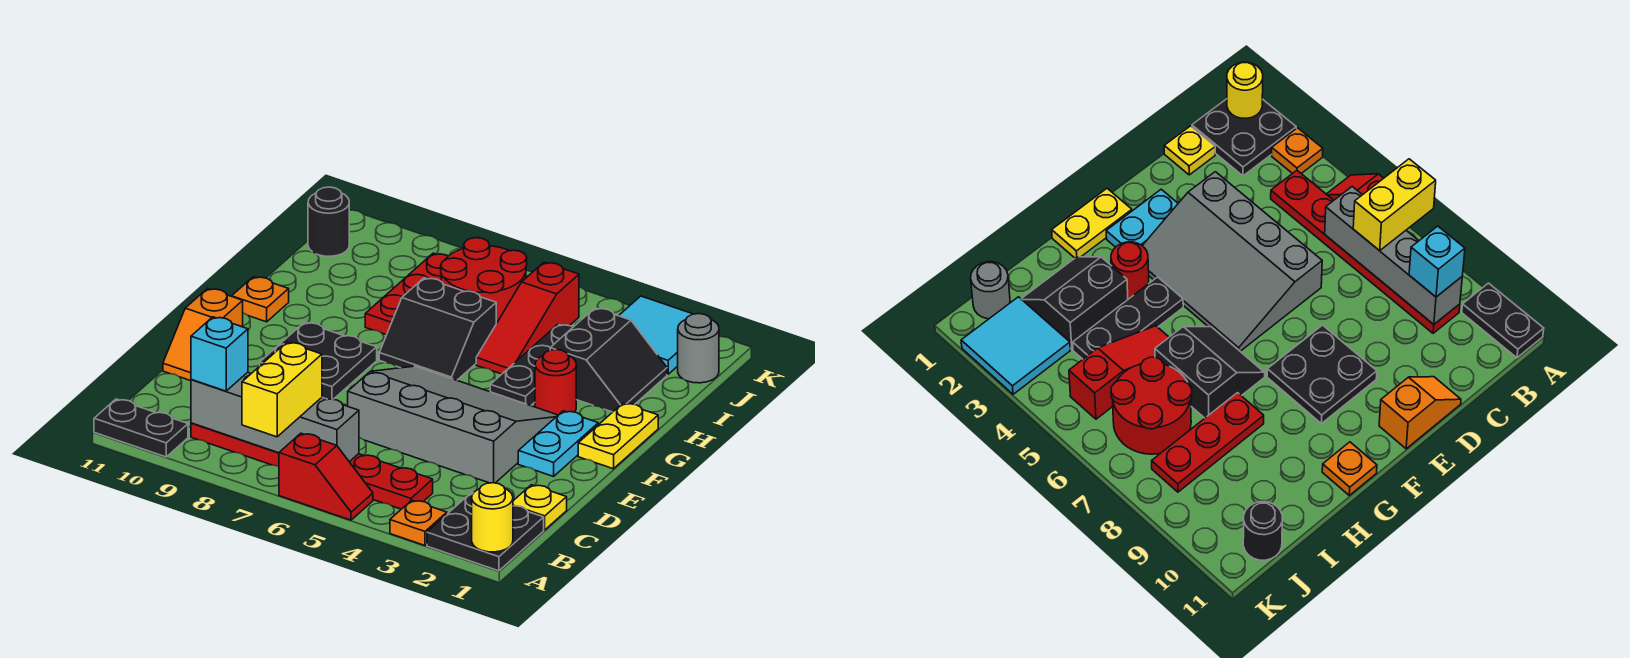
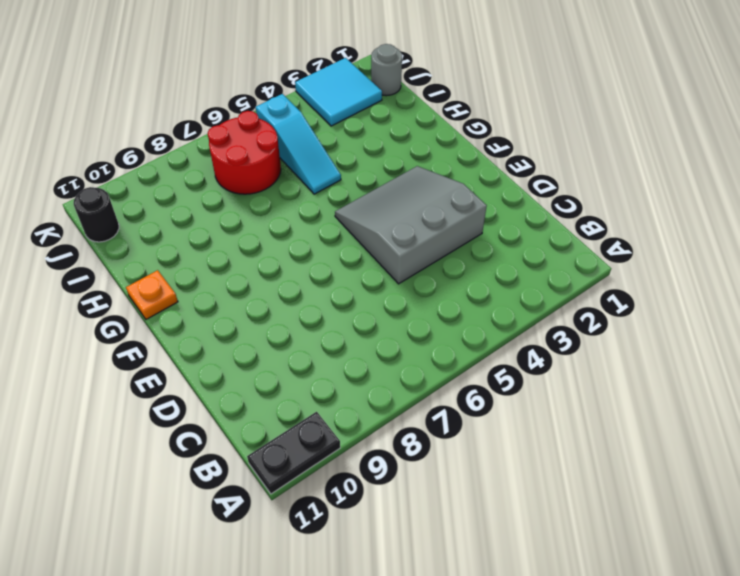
grey 3x3 slope [335,166,487,284] -> grey 3x4 slope [348,366,558,483]
cyan 1x3 slope [256,94,341,194] -> red 1x3 slope [476,262,579,374]
none -> black 2x2 plate [427,492,544,571]
none -> orange 1x1 plate [390,500,447,545]
none -> red 1x2 slope [279,433,373,520]

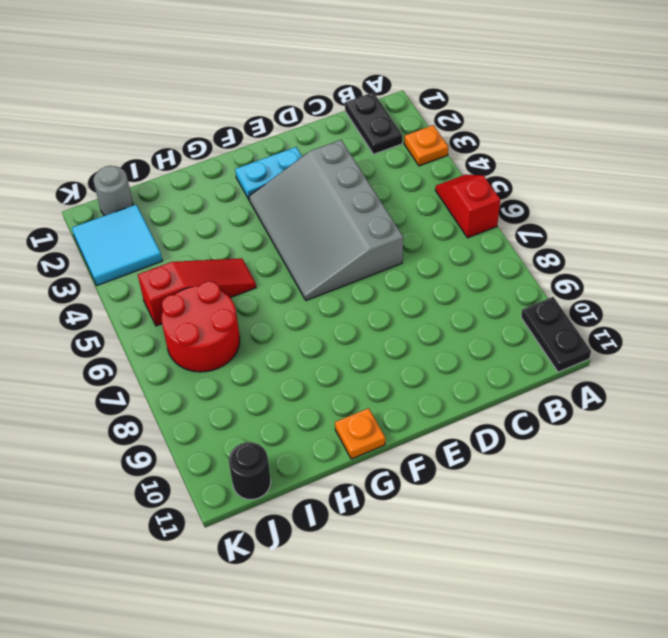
black 1x2 plate [345,92,402,154] -> black 2x2 plate [427,492,544,571]
none -> red 1x6 plate [191,423,433,509]
none -> yellow 1x1 plate [513,485,567,530]
none -> orange 1x2 slope [163,288,243,381]

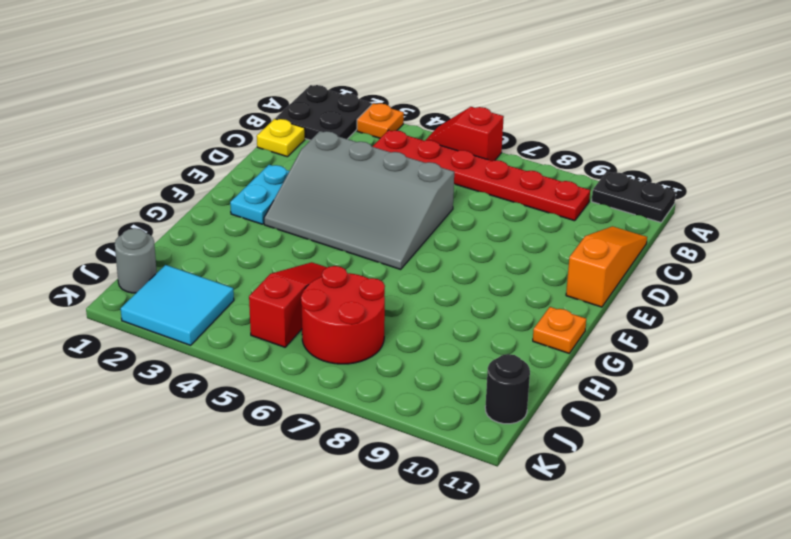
orange 1x3 slope [566,226,647,307] -> orange 1x2 slope [163,288,243,381]
none -> black 2x2 plate [260,322,377,399]
none -> yellow 1x2 plate [578,403,658,469]
none -> red 1x1 round brick [535,350,576,415]

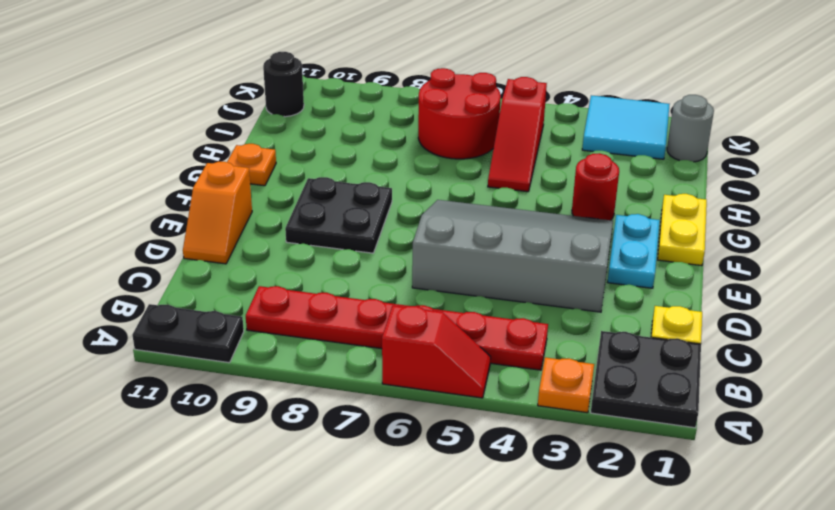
none -> black 1x3 plate [490,324,573,406]
none -> black 2x2 slope [379,278,496,380]
none -> black 2x2 slope [550,308,667,412]

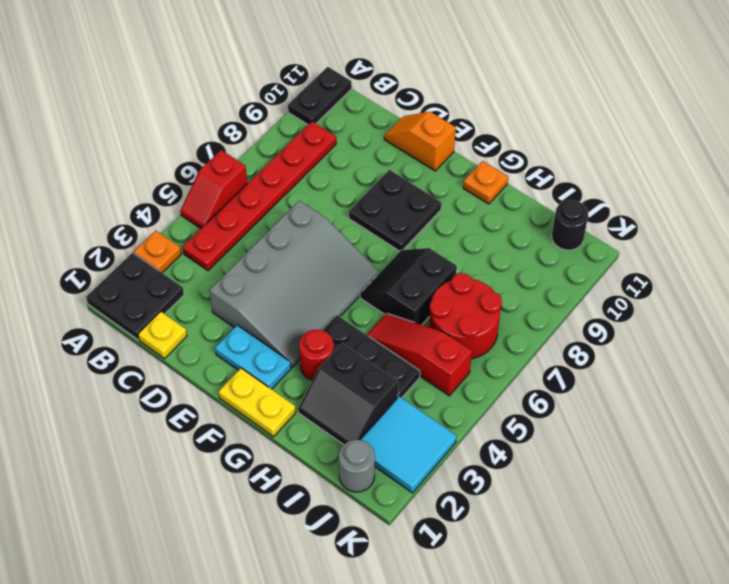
none -> red 1x3 plate [365,253,448,335]
none -> yellow 1x1 round brick [472,483,513,552]
none -> grey 1x4 brick [191,372,359,462]

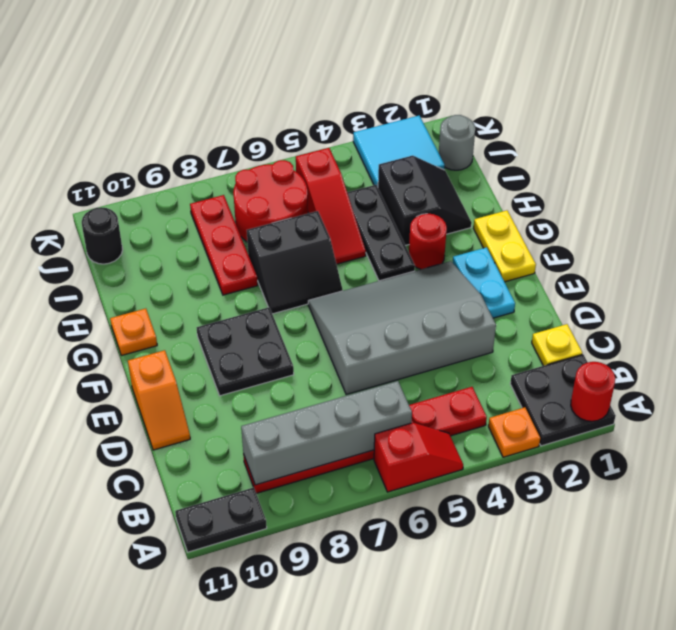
red 1x1 round brick [571,362,615,421] -> yellow 1x1 round brick [472,483,513,552]
none -> yellow 1x2 brick [242,342,322,437]
none -> cyan 1x1 brick [191,317,248,391]

